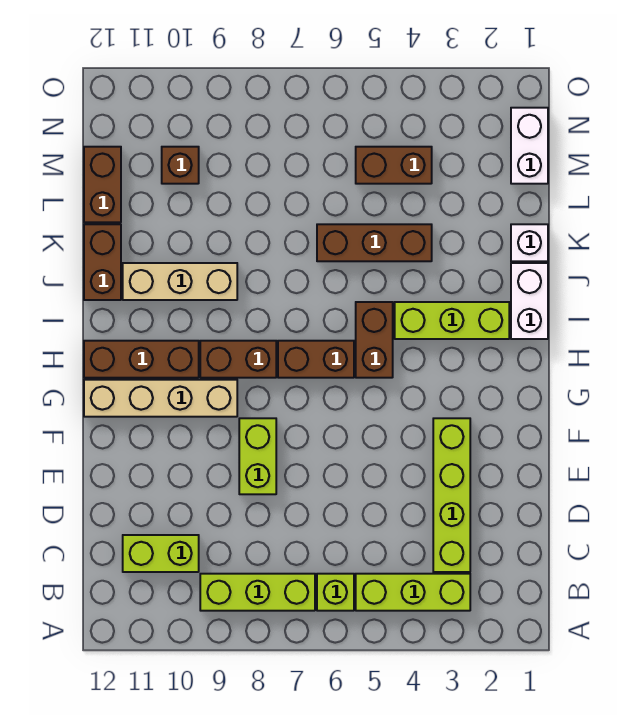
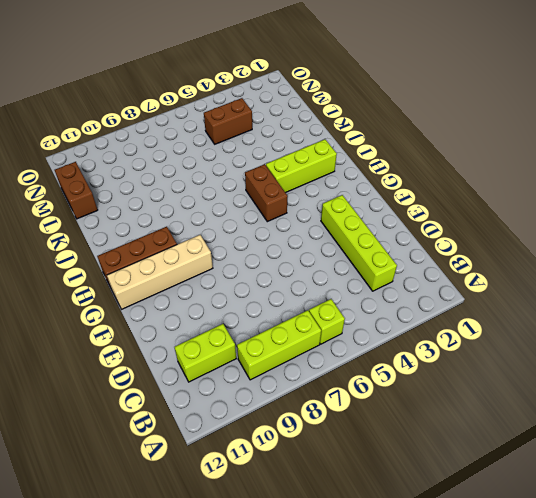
none -> lime 1x3 brick [356,574,470,611]
none -> lime 1x2 brick [239,418,276,494]
none -> brown 1x2 brick [278,341,354,378]

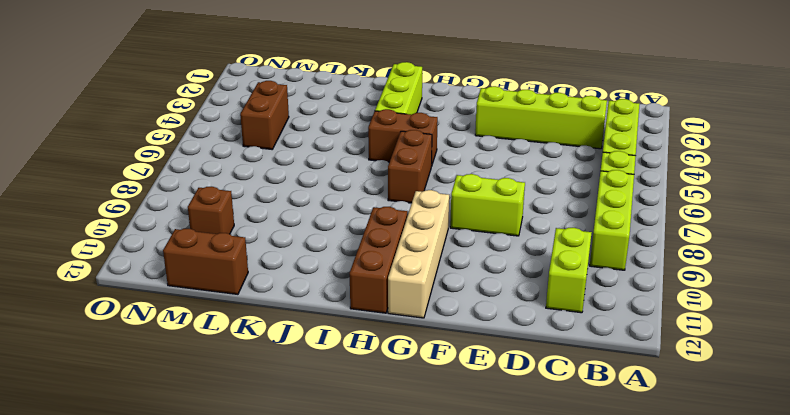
none -> brown 1x2 brick [200,341,276,378]
none -> white 1x2 brick [511,263,548,339]
none -> tan 1x3 brick [123,263,237,300]

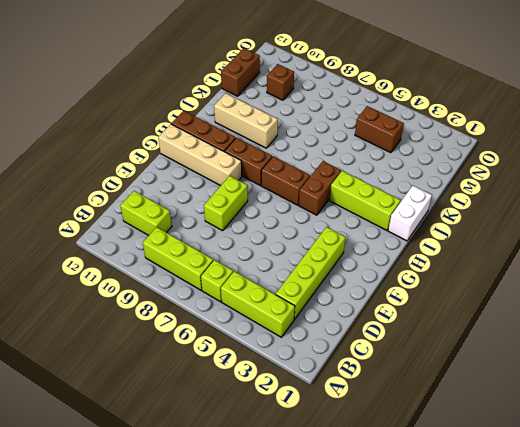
none -> brown 1x2 brick [84,224,121,300]
none -> white 1x1 brick [511,224,548,261]
none -> brown 1x3 brick [317,224,432,261]

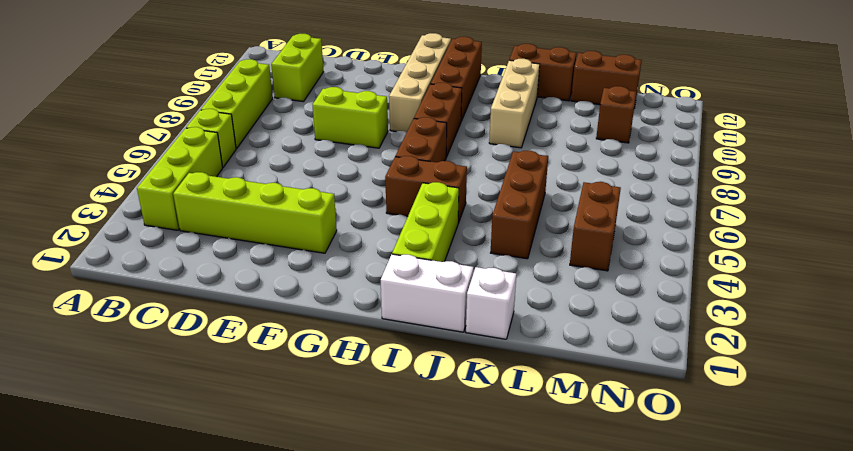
none -> white 1x2 brick [511,108,548,184]

